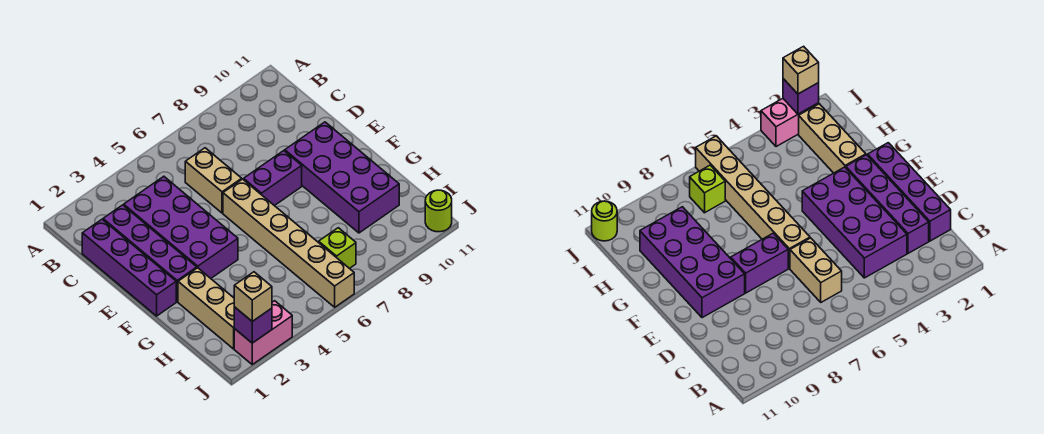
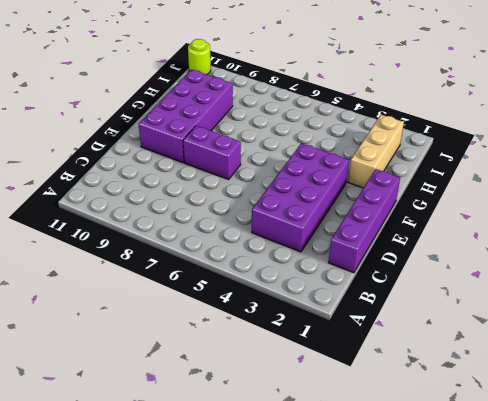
none -> purple 1x4 brick [103,205,197,302]
none -> tan 1x2 brick [185,148,242,213]
none -> tan 1x6 brick [223,179,354,307]

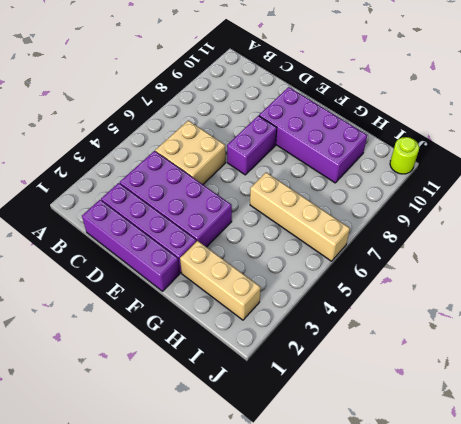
tan 2x2 brick [155,120,226,184] -> tan 1x2 brick [185,148,242,213]
tan 1x4 brick [250,172,350,261] -> tan 1x6 brick [223,179,354,307]
none -> lime 1x1 brick [319,228,356,269]
none -> pink 1x2 brick [234,301,292,364]
none -> purple 1x1 brick [234,307,272,343]

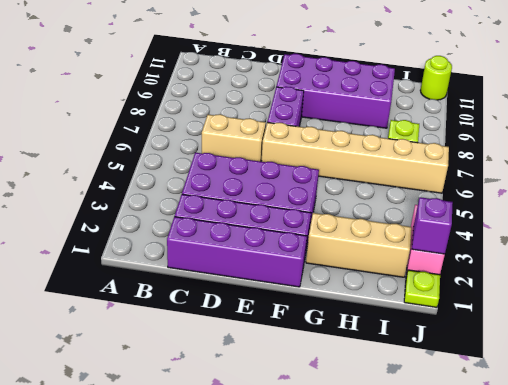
lime 1x1 plate [404,270,440,307] -> none
none -> tan 1x1 brick [234,272,272,321]

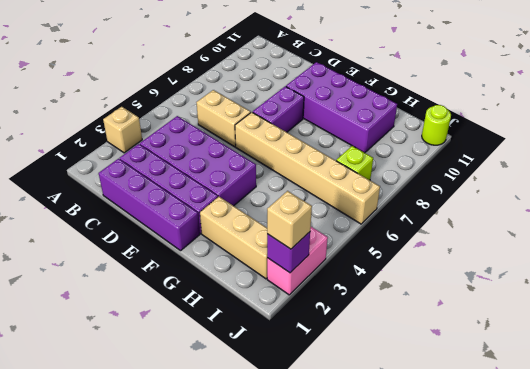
tan 1x1 brick [103,107,142,153] -> none

